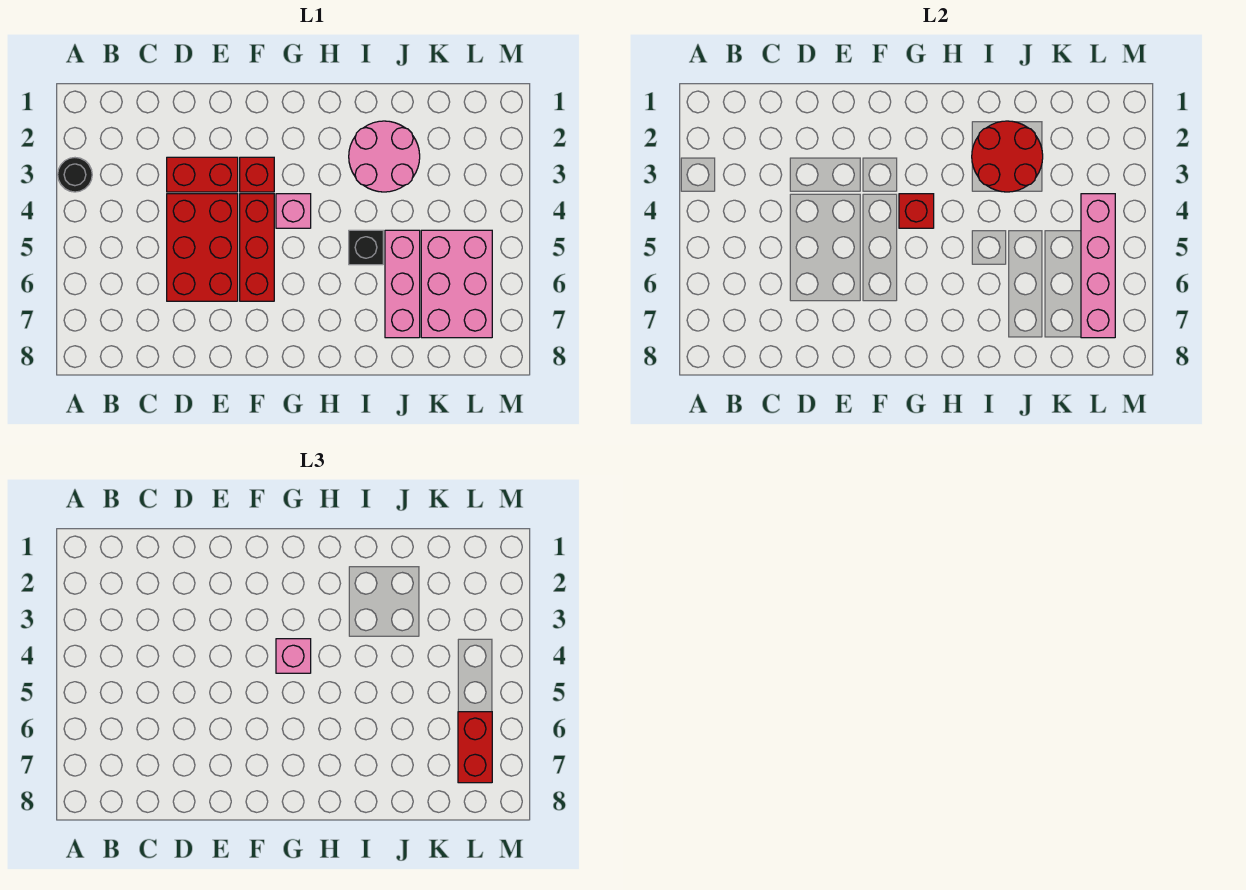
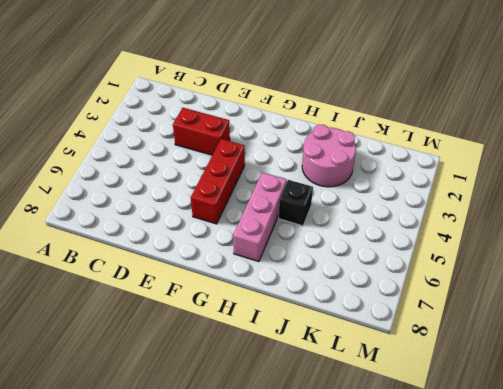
pink 1x3 brick [233,172,287,262] -> pink 1x3 brick moved to [385,230,420,338]
none -> black 1x1 round brick [58,158,92,192]
none -> red 2x3 brick [167,194,238,301]
none -> red 1x1 brick [240,157,274,192]

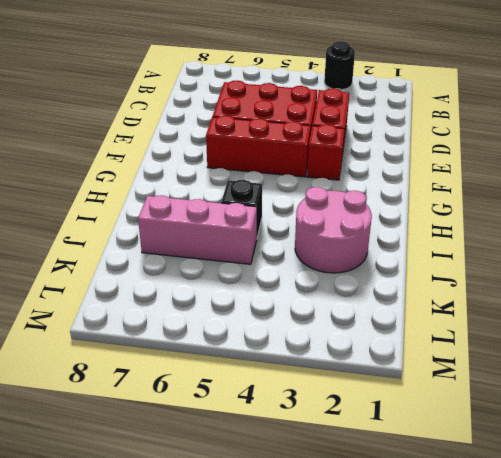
none -> pink 1x1 brick [276,194,311,228]
none -> pink 2x3 brick [421,230,492,338]
none -> red 1x1 brick [899,194,934,228]

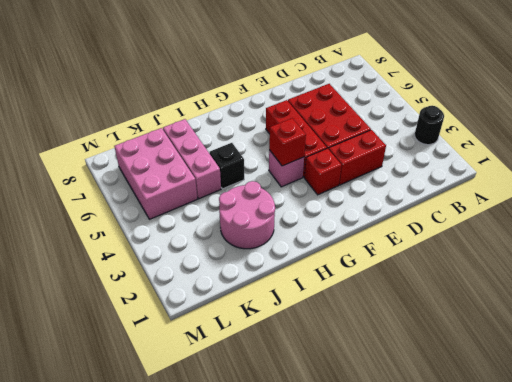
none -> red 2x2 round brick [972,121,1043,192]
none -> pink 1x4 brick [1081,194,1115,338]
none -> pink 1x1 brick [276,639,311,673]

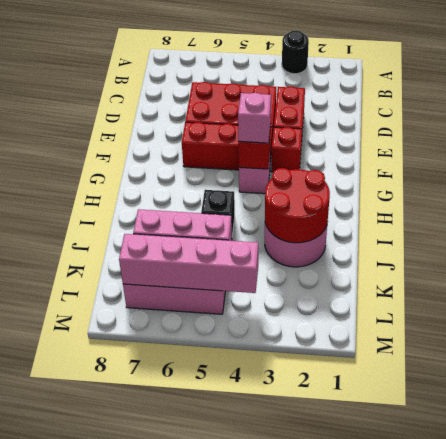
none -> red 1x2 brick [458,712,492,783]

